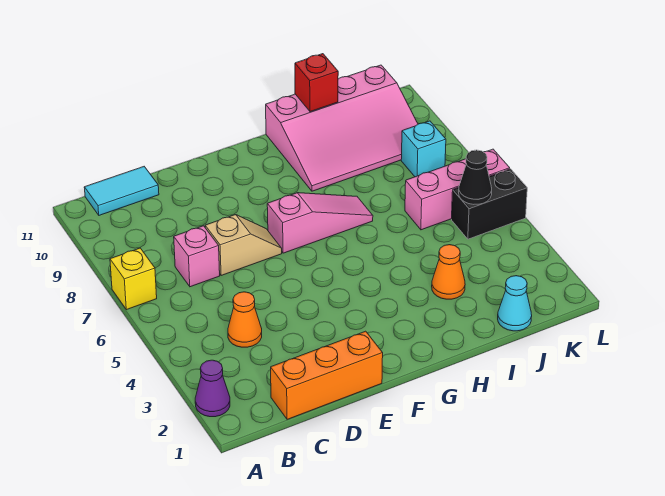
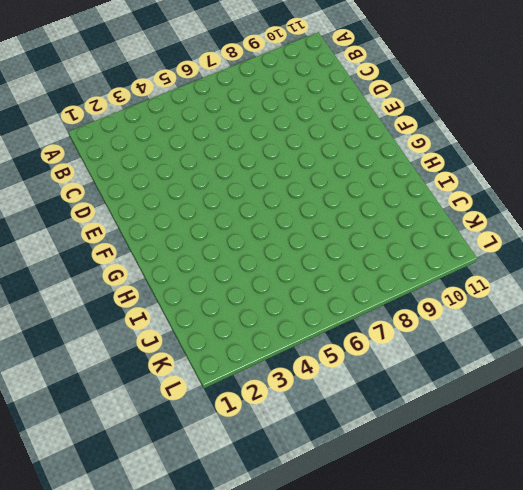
none -> purple 1x1 cone [195,360,230,417]
none -> yellow 1x1 brick [110,248,157,310]
none -> cyan 1x2 tile [84,167,159,215]

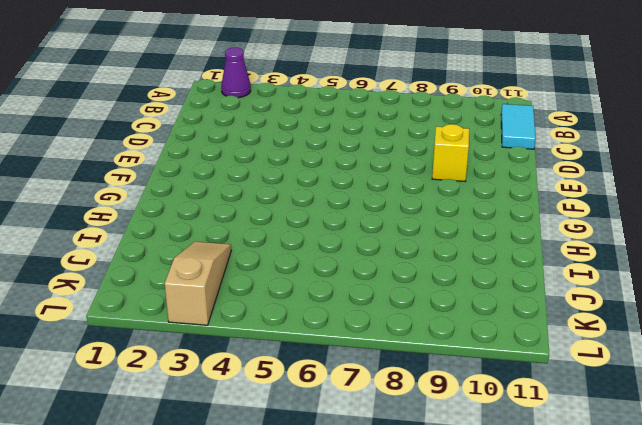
yellow 1x1 brick [432,124,469,181] -> yellow 1x1 brick moved to [110,248,157,310]
tan 1x3 slope [165,242,231,325] -> none
none -> orange 1x3 brick [271,331,383,419]
none -> orange 1x1 cone [228,292,262,347]
none -> pink 1x1 brick [174,226,220,287]

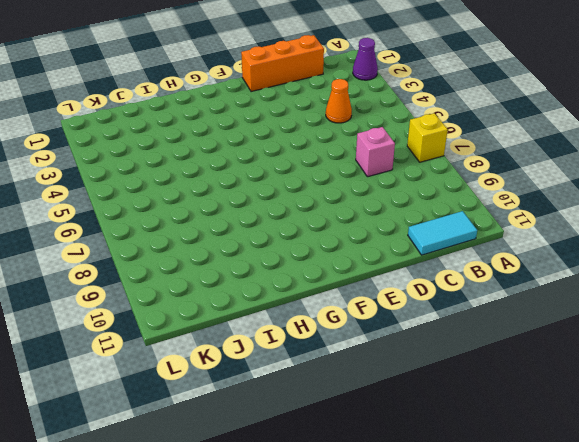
none -> tan 1x2 slope [205,215,282,275]
none -> pink 1x3 slope [267,193,373,253]
none -> pink 3x4 slope [266,65,418,191]

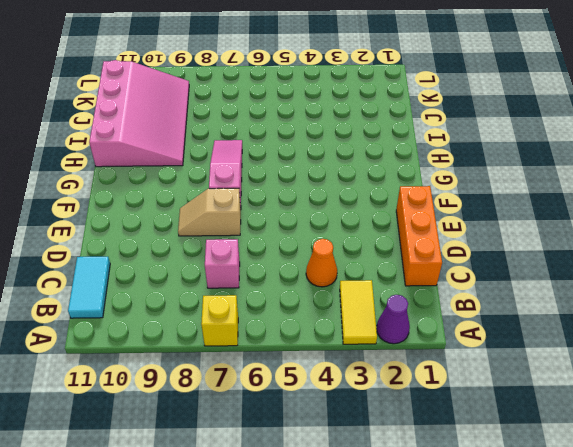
yellow 1x2 tile [340,280,377,344] -> none
tan 1x2 slope [178,188,241,236] -> tan 1x2 slope turned to [205,215,282,275]
none -> orange 1x1 cone [432,245,465,299]
none -> cyan 1x1 cone [498,276,532,331]
none -> pink 1x3 brick [405,149,510,230]

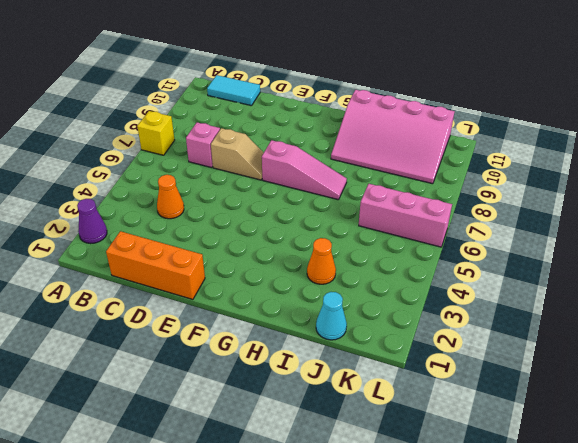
none -> black 1x2 brick [452,169,527,239]
none -> cyan 1x1 brick [401,121,446,177]
none -> red 1x1 brick [295,54,338,112]

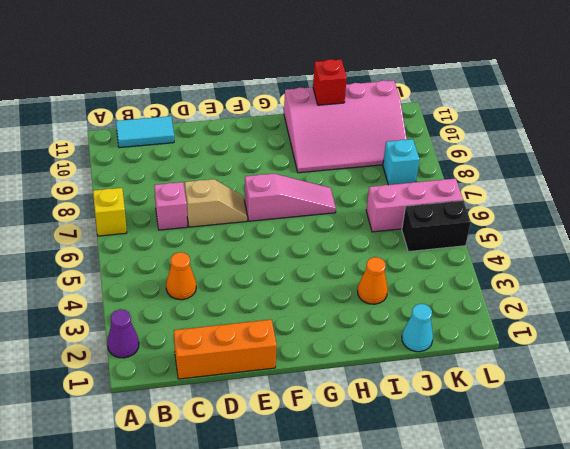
none -> black 1x1 cone [459,150,492,204]

